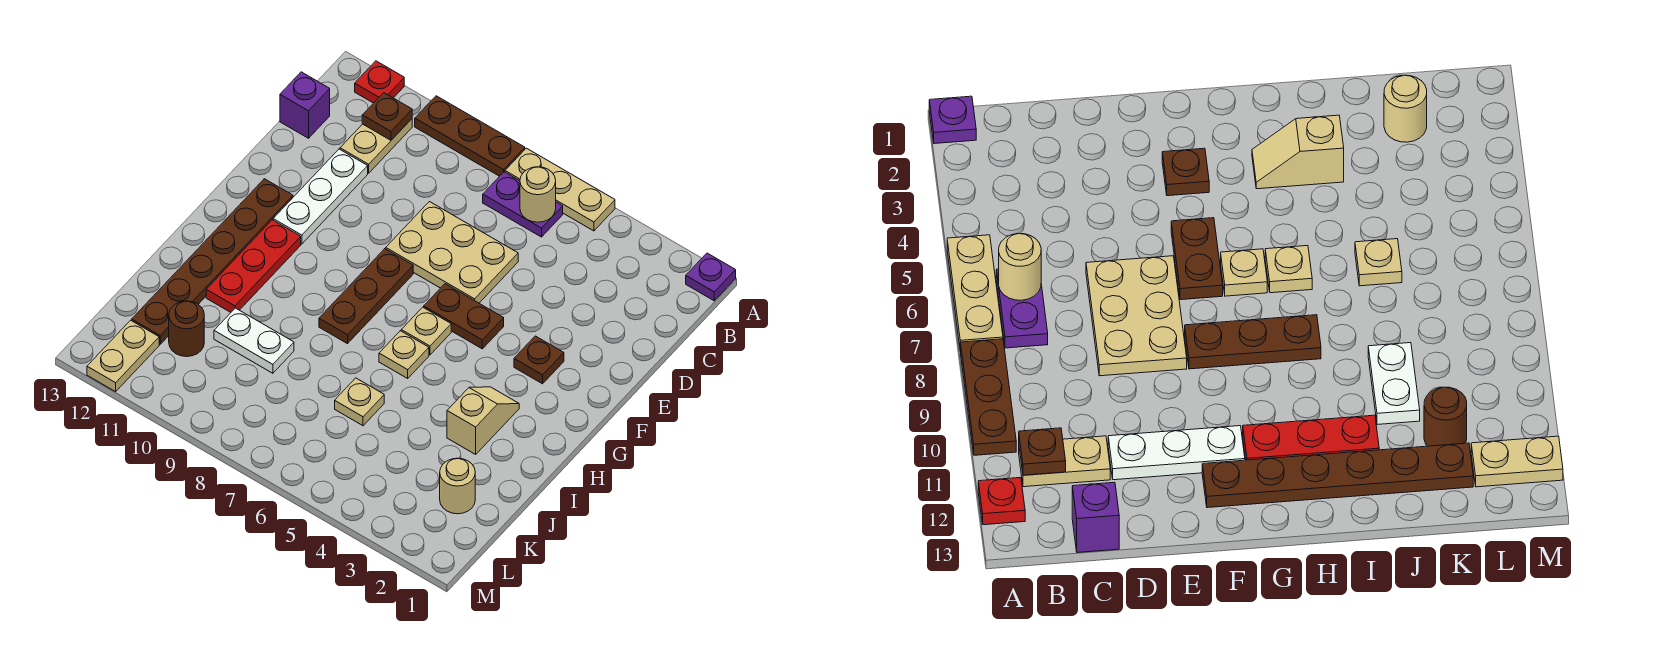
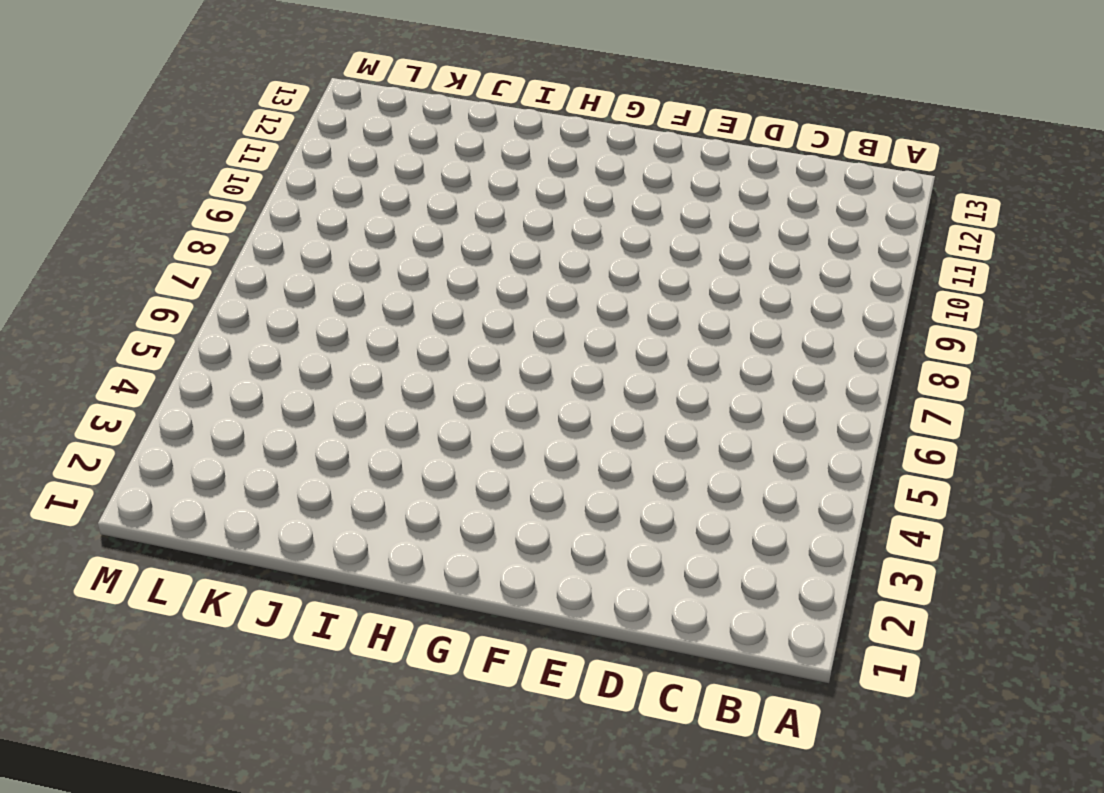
none -> purple 1x1 plate [686,253,736,301]
none -> tan 1x3 plate [505,148,615,231]
none -> brown 1x3 plate [415,96,525,176]

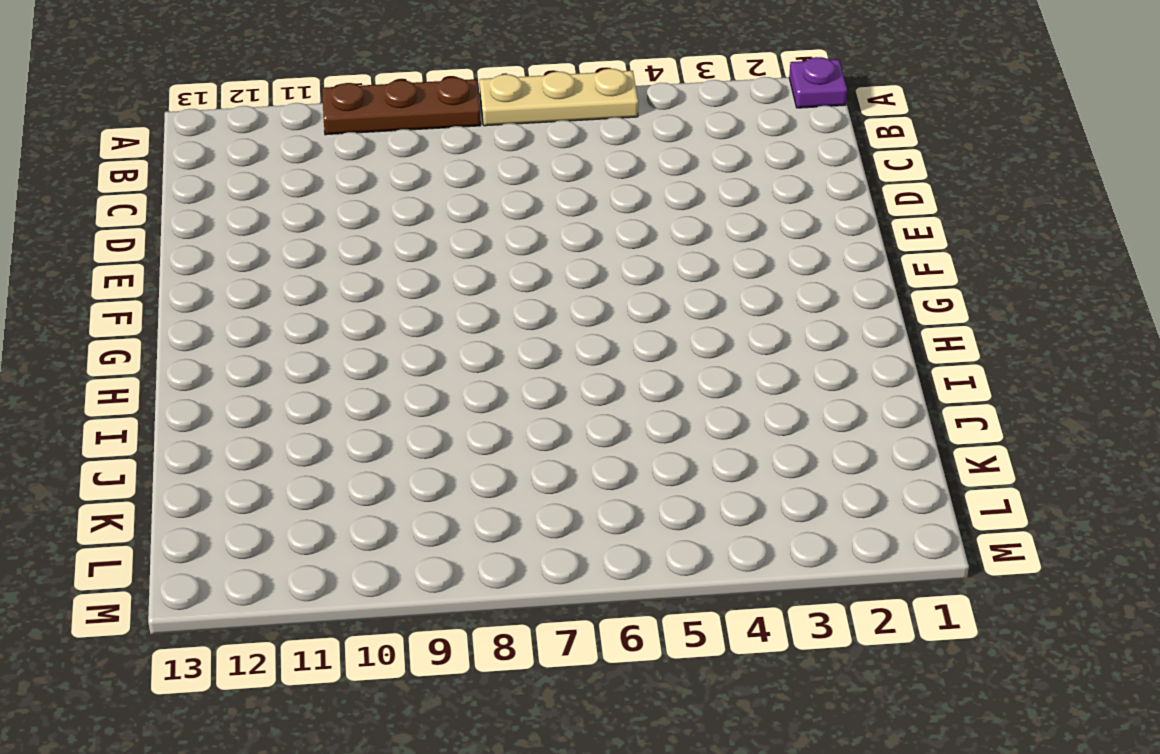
none -> red 1x1 plate [355,61,404,103]
none -> purple 1x2 plate [483,172,563,237]
none -> tan 1x2 plate [340,119,412,173]

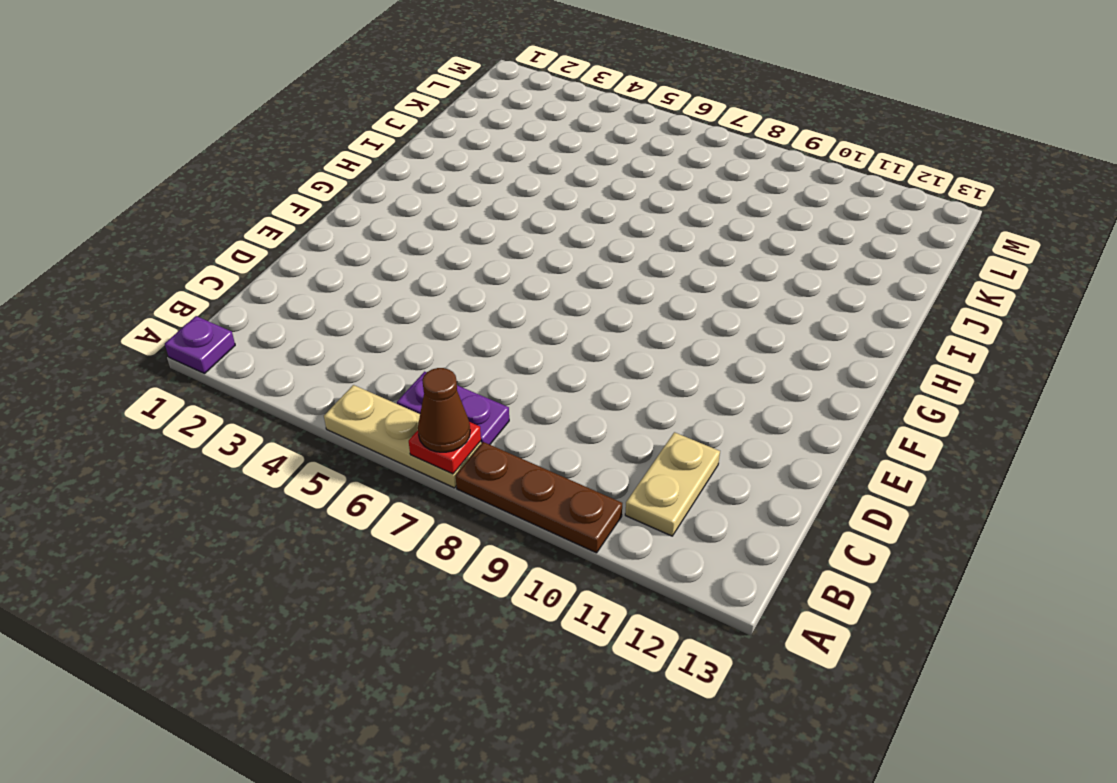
red 1x1 plate [409,422,481,474] -> red 1x1 plate moved to [355,61,404,103]
brown 1x1 cone [418,368,470,452] -> none
none -> purple 1x1 brick [280,72,330,138]
none -> tan 2x3 plate [386,202,518,303]
none -> white 1x3 plate [273,149,368,244]

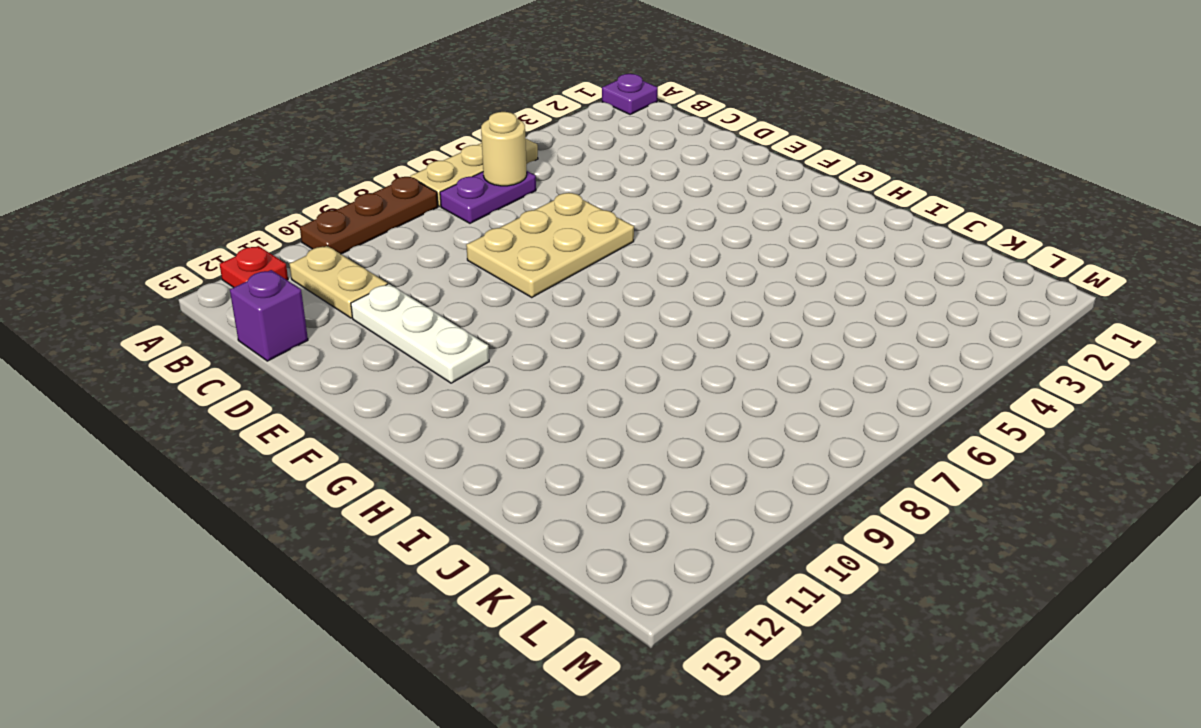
none -> brown 1x1 plate [514,336,564,384]
none -> brown 1x2 plate [424,284,504,349]
none -> brown 1x3 plate [319,249,413,344]

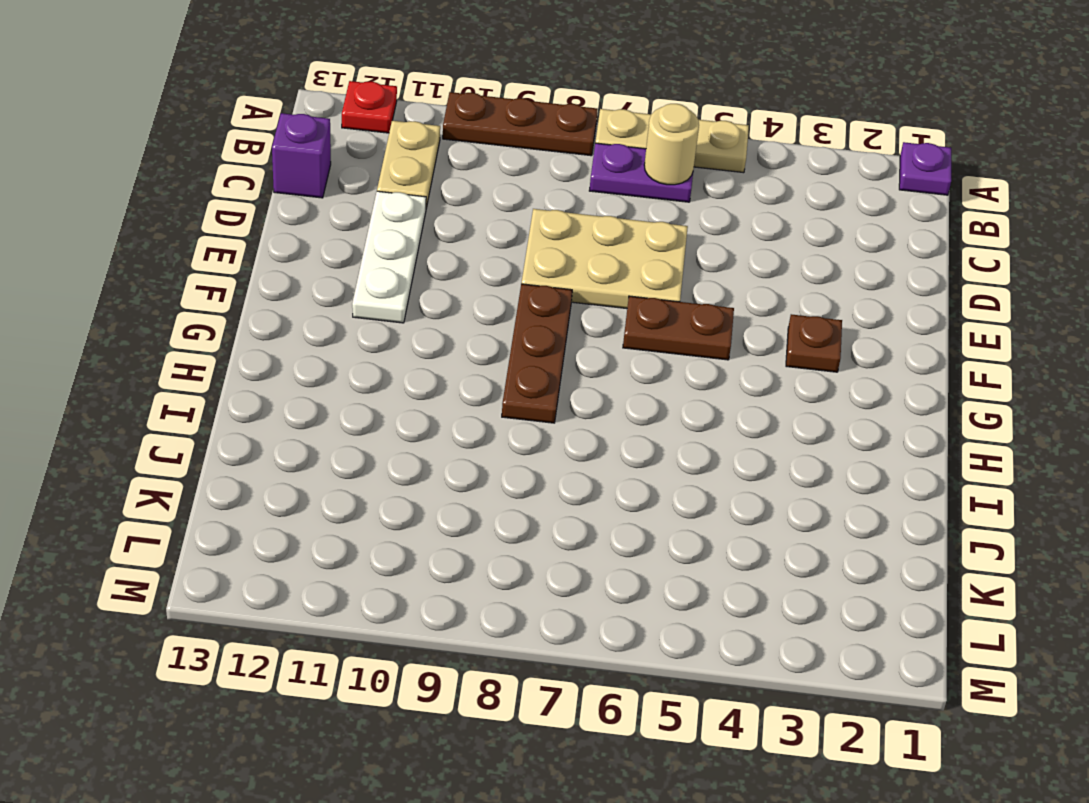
none -> brown 1x6 plate [132,179,293,344]
none -> tan 1x1 plate [401,307,451,355]
none -> red 1x3 plate [206,220,301,312]

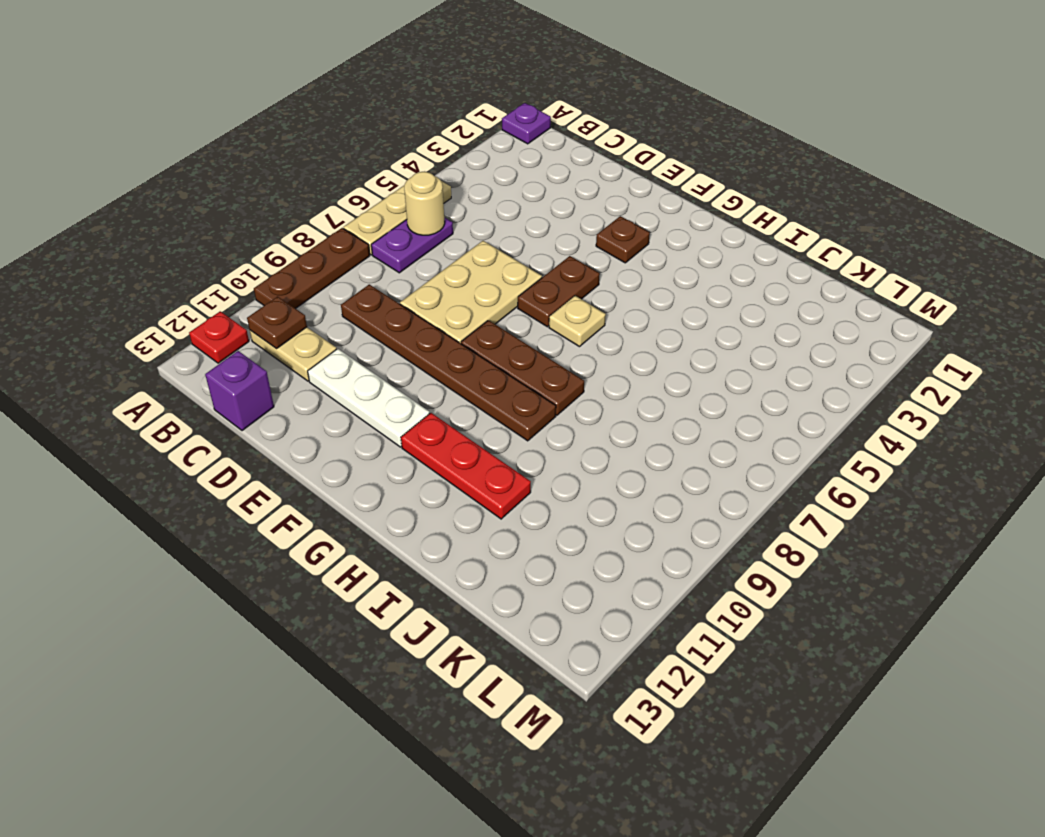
brown 1x6 plate [341,284,556,441] -> brown 1x6 plate moved to [132,179,293,344]
none -> tan 1x2 slope [447,387,519,454]
none -> tan 1x1 plate [379,331,429,378]
none -> tan 1x1 plate [335,378,384,426]

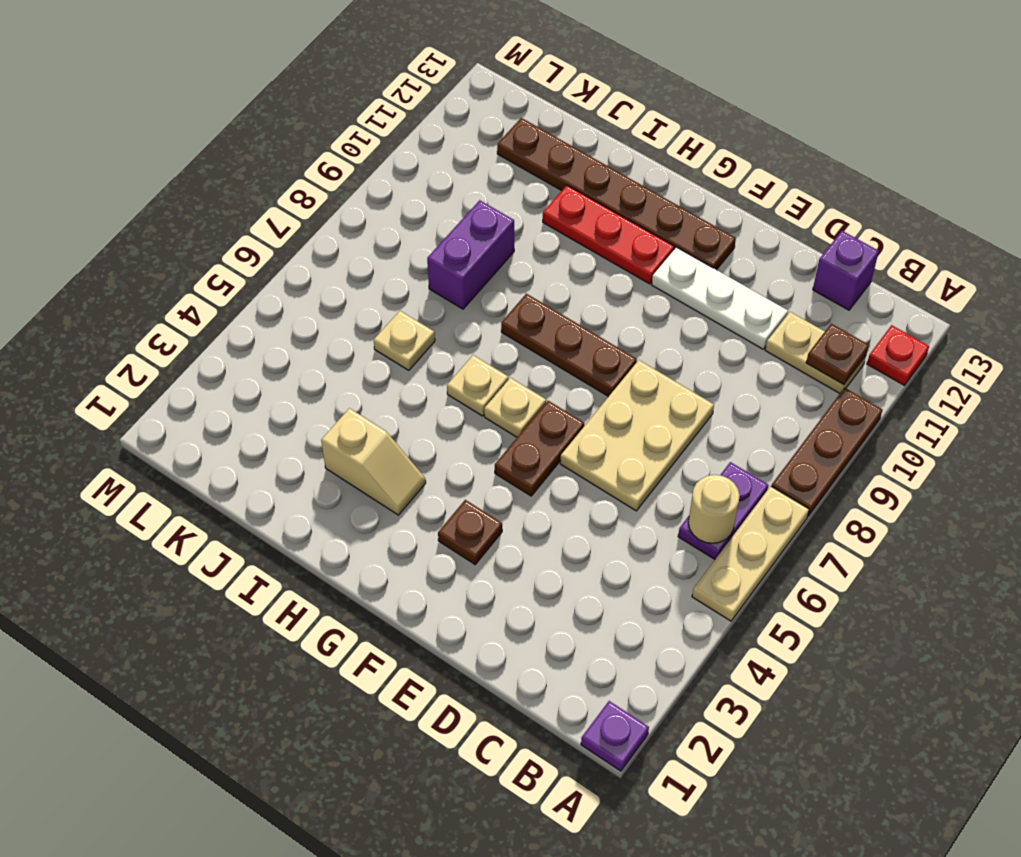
purple 1x2 brick [427,200,514,309] -> white 1x2 plate [214,308,294,373]
none -> tan 1x1 round brick [440,458,475,514]
none -> brown 1x1 round brick [169,301,204,357]
none -> tan 1x2 plate [87,320,159,392]

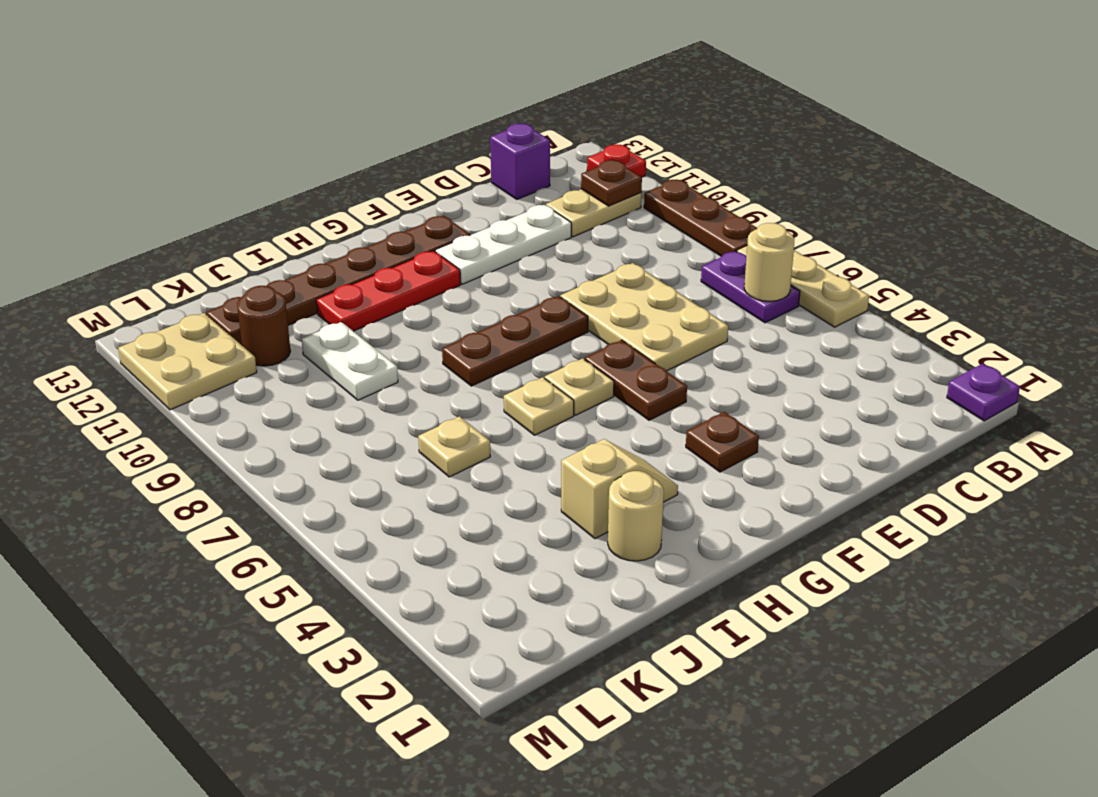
tan 1x1 round brick [608,471,664,561] -> tan 1x1 round brick moved to [440,458,475,514]
tan 2x2 plate [118,313,257,410] -> tan 1x2 plate [87,320,159,392]

